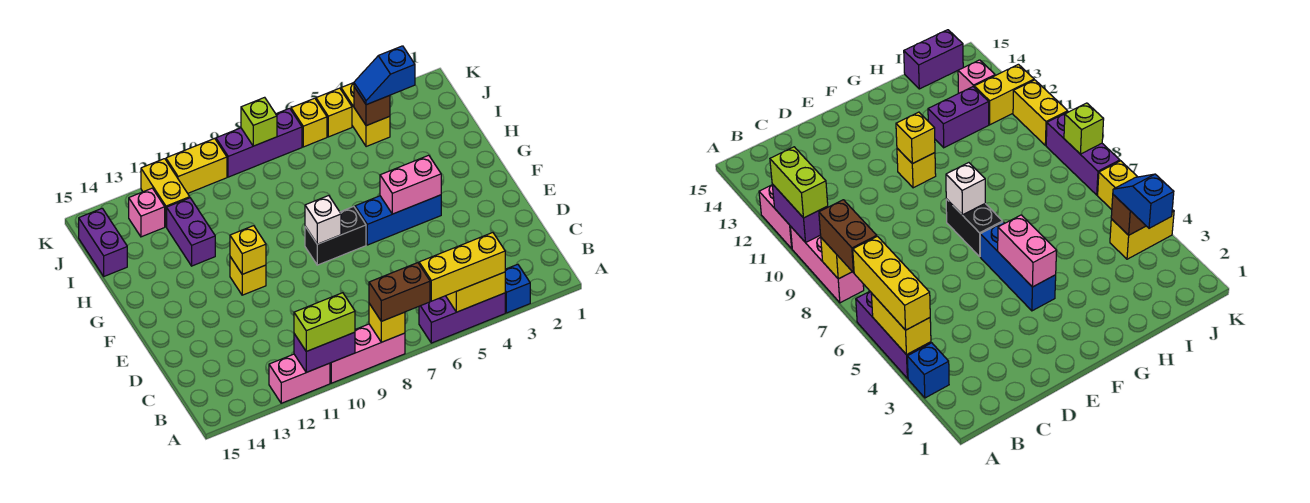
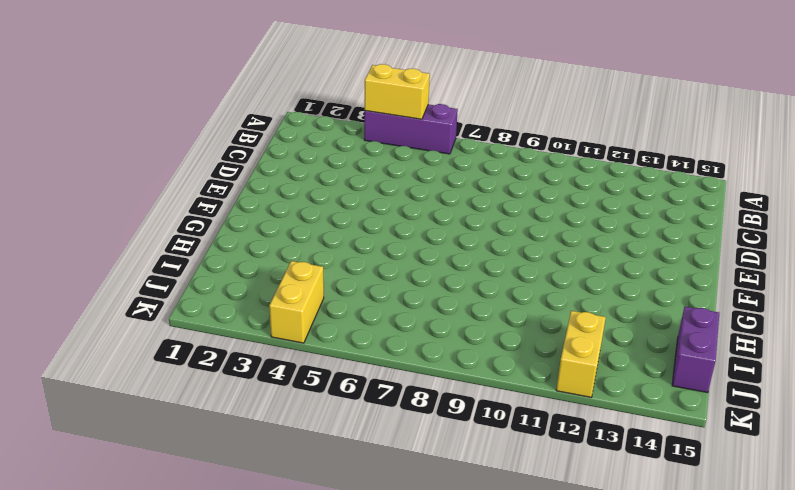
none -> blue 1x1 brick [505,264,530,313]
none -> pink 1x3 brick [330,324,405,383]
none -> pink 1x2 brick [269,354,330,403]

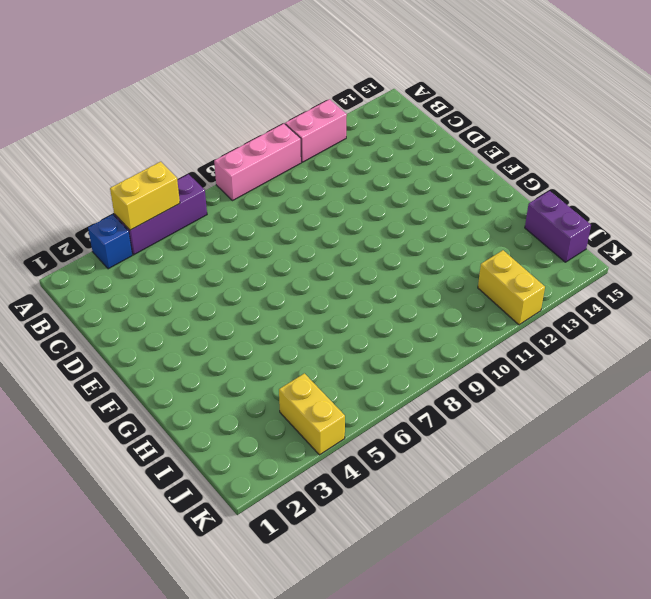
none -> blue 1x3 brick [355,195,441,245]
none -> black 1x2 brick [305,206,366,265]
none -> yellow 1x1 brick [230,257,266,295]

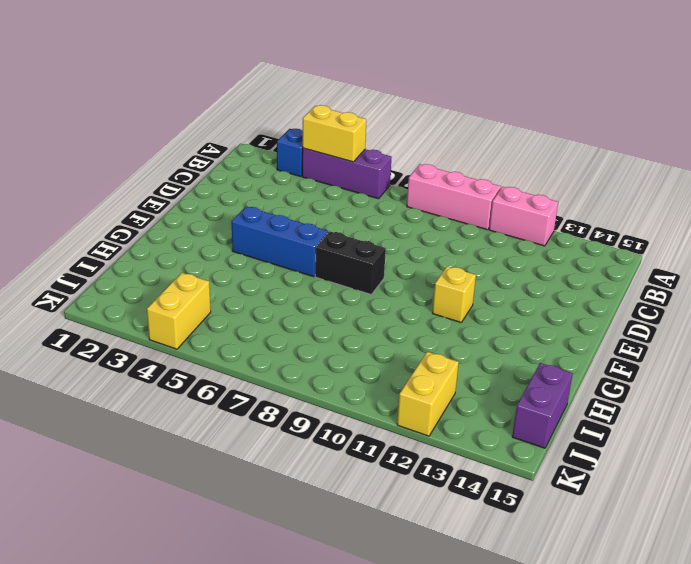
none -> purple 1x2 brick [167,198,215,266]
none -> pink 1x1 brick [129,188,165,237]
none -> yellow 1x1 brick [316,88,352,137]

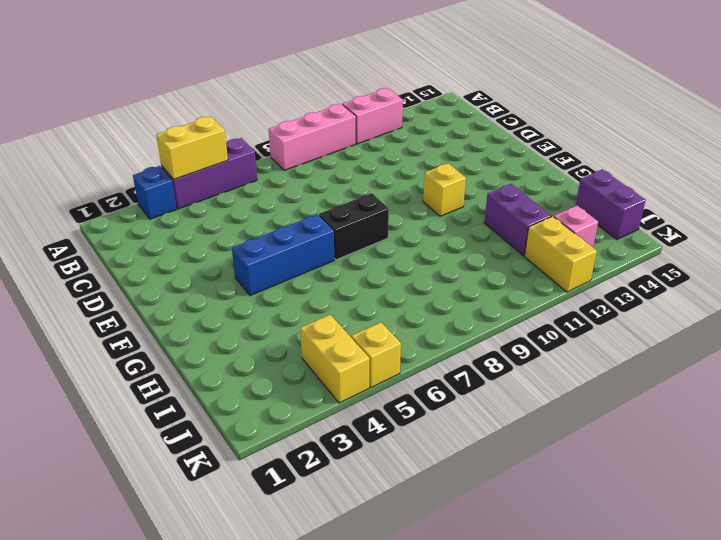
none -> yellow 1x1 brick [291,98,327,147]
none -> purple 1x3 brick [216,108,302,177]
none -> yellow 1x2 brick [166,138,227,193]

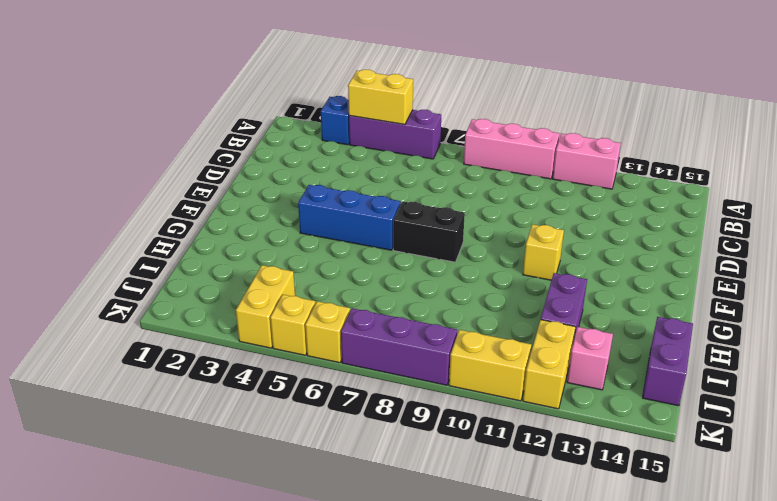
none -> yellow 1x1 brick [369,304,405,342]
none -> purple 1x2 brick [294,332,355,372]
none -> pink 1x2 brick [380,155,441,214]

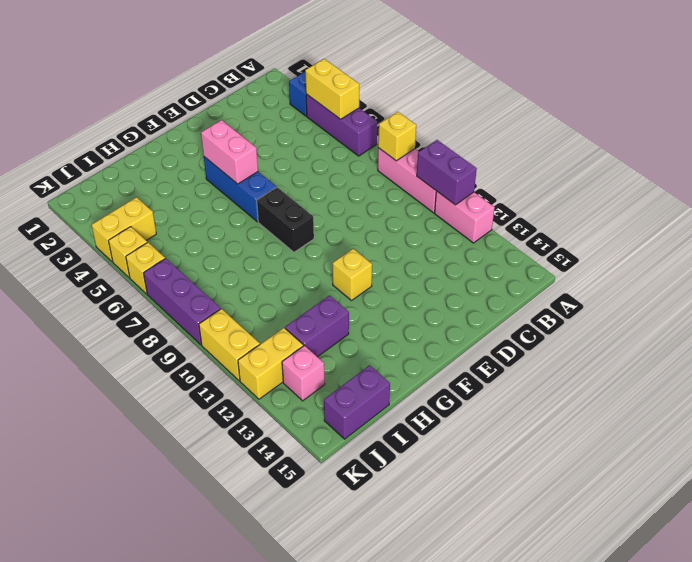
none -> white 1x1 brick [305,196,341,244]
none -> yellow 1x1 brick [230,226,266,274]
none -> brown 1x1 brick [354,87,390,126]

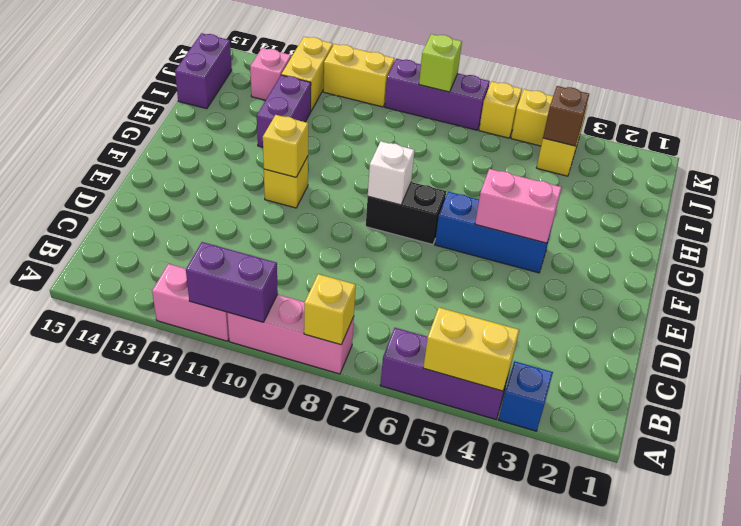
none -> yellow 1x3 brick [419,233,505,301]
none -> brown 1x2 brick [369,263,430,321]
none -> lime 1x2 brick [294,293,355,351]

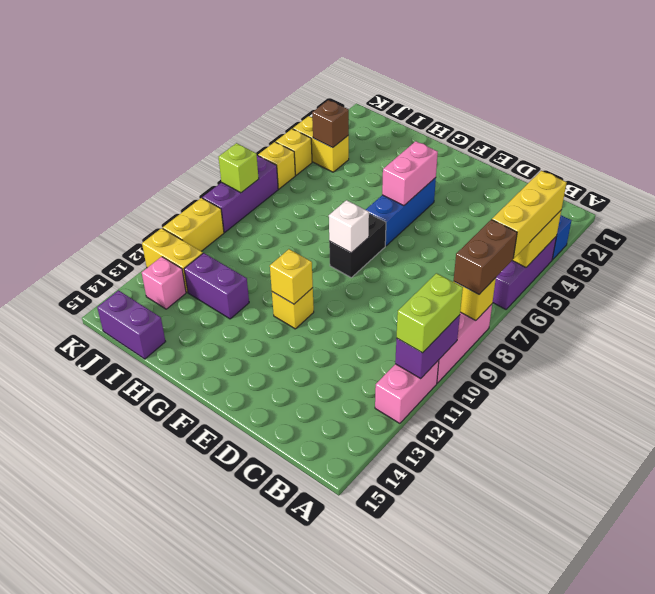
none -> blue 1x2 slope [354,46,415,105]

